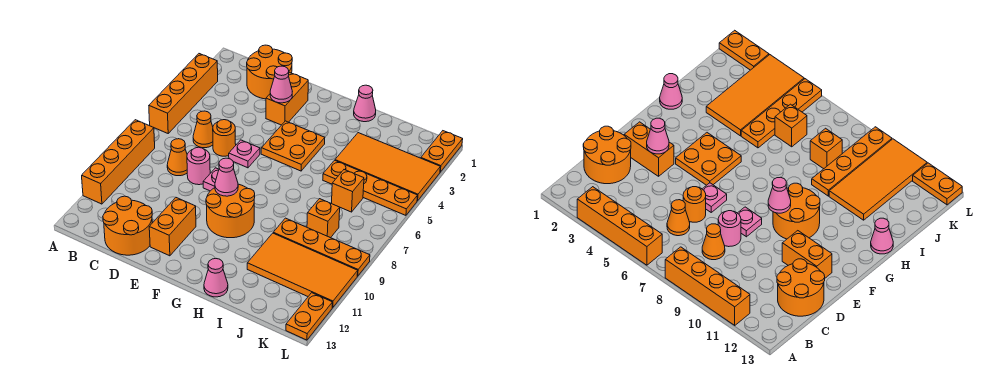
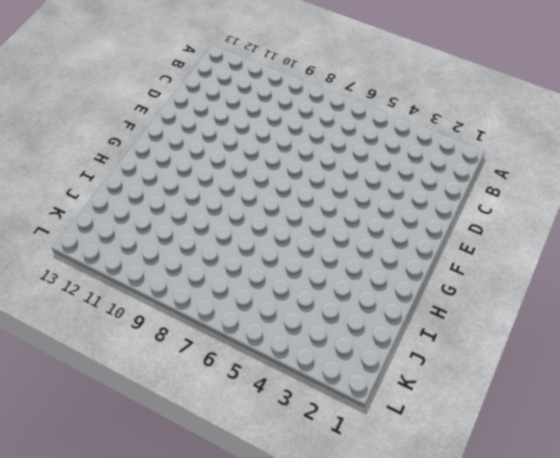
none -> orange 1x4 brick [149,54,218,133]
none -> orange 1x4 brick [82,120,155,204]
none -> orange 2x2 round brick [247,45,292,99]

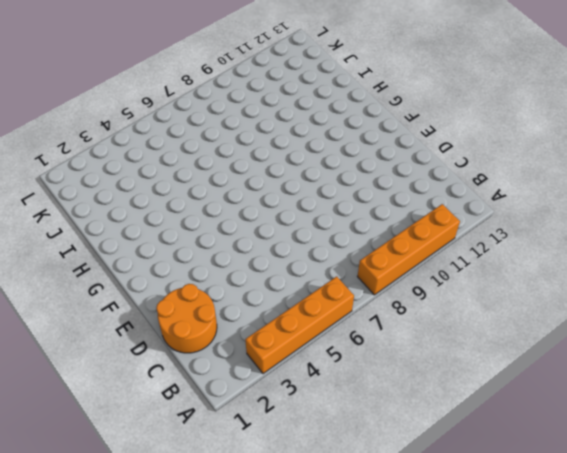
none -> orange 1x1 cone [193,111,213,148]
none -> orange 1x1 cone [167,139,187,176]
none -> orange 2x2 round brick [103,196,152,255]

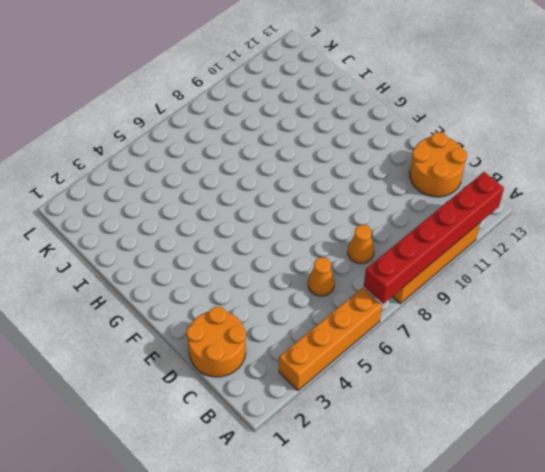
red 1x6 brick [364,172,504,304] -> none
none -> orange 1x1 round brick [213,120,236,156]
none -> pink 1x1 round brick [187,147,210,185]
none -> orange 1x2 brick [266,72,308,125]

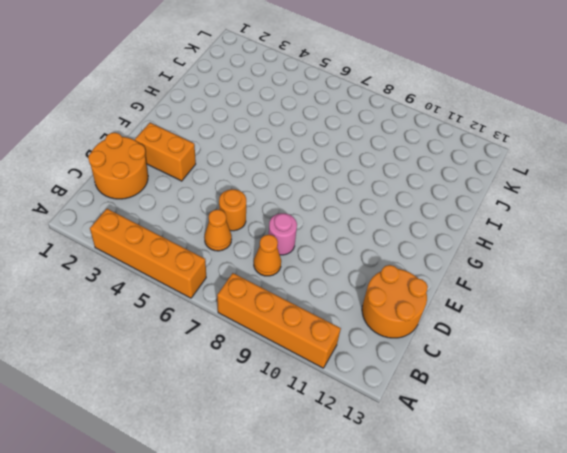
none -> pink 1x1 plate [229,140,260,168]
none -> pink 1x1 plate [203,168,219,191]
none -> orange 1x2 brick [149,198,196,256]

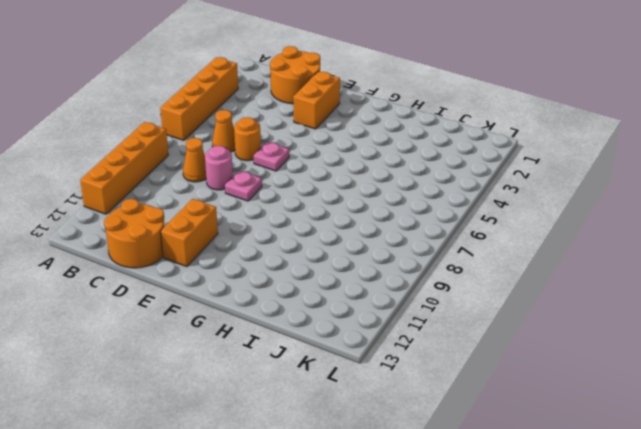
none -> orange 2x2 plate [261,121,325,171]
none -> orange 2x2 round brick [206,184,255,238]
none -> pink 1x1 cone [354,85,376,122]

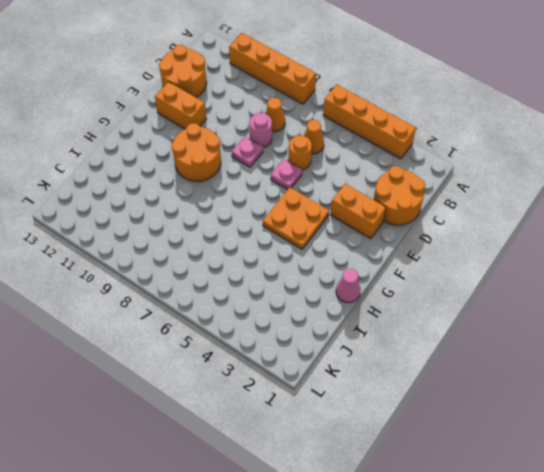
none -> pink 1x1 cone [204,259,228,297]
none -> orange 2x4 tile [335,133,440,201]
none -> orange 1x4 plate [323,160,418,215]

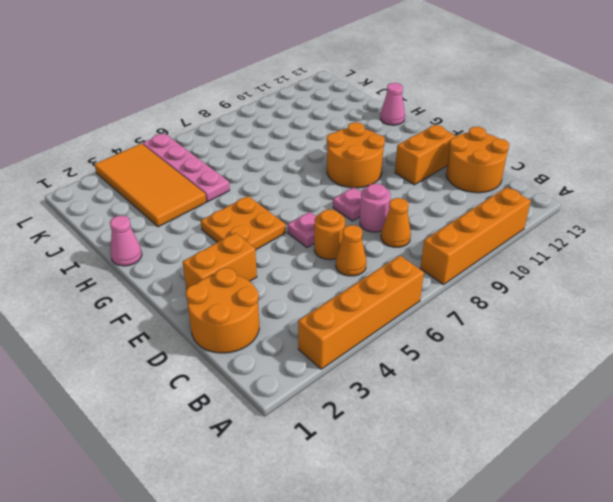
pink 1x4 plate [143,133,230,202] -> orange 1x4 plate [323,160,418,215]
none -> orange 1x4 plate [273,218,370,276]
none -> orange 2x4 tile [247,233,358,308]
none -> orange 1x1 brick [332,170,364,212]

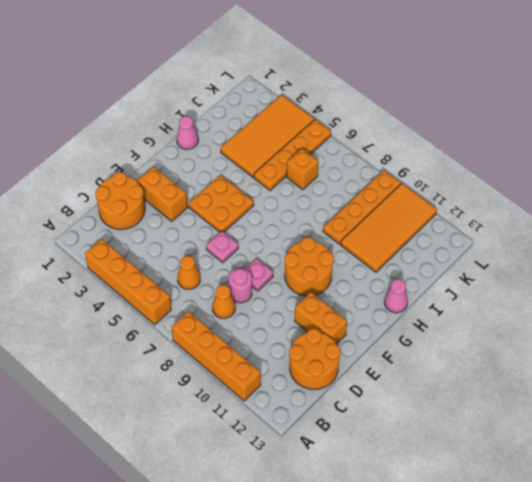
none -> orange 1x1 round brick [213,120,236,156]
none -> orange 1x1 brick [307,199,340,238]
none -> orange 1x2 plate [421,131,463,172]

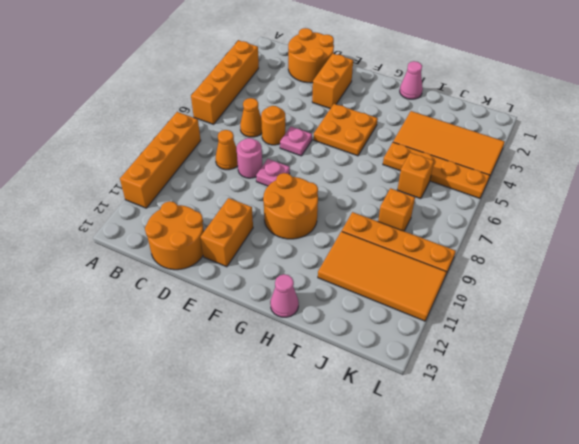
none -> orange 1x2 plate [421,131,463,172]
none -> orange 1x2 plate [286,293,332,340]
none -> pink 1x1 cone [270,66,292,103]

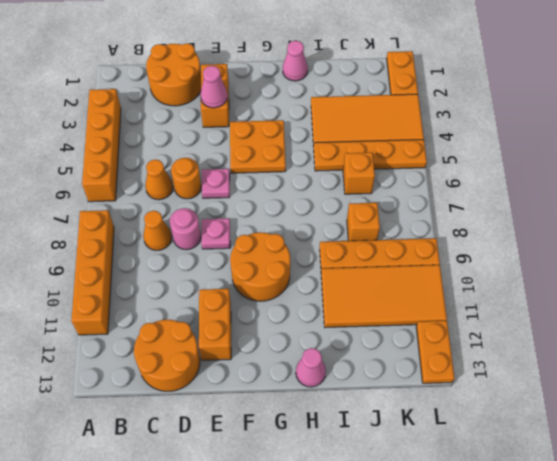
none -> pink 1x1 cone [215,158,238,196]

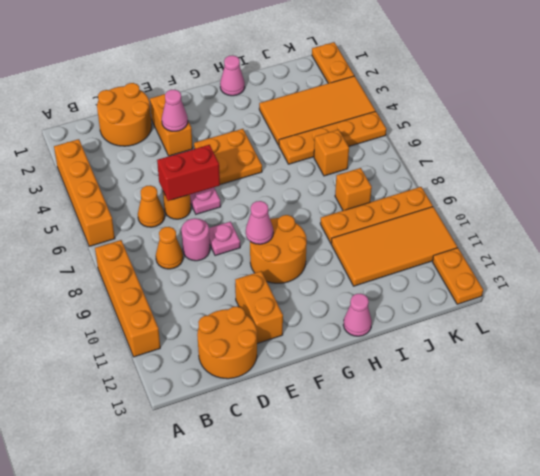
red 1x2 brick [157,145,220,201] -> none

